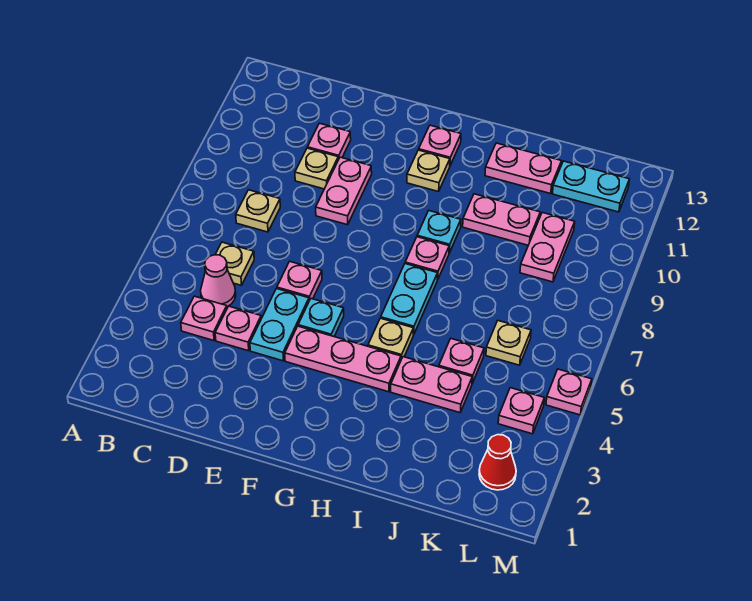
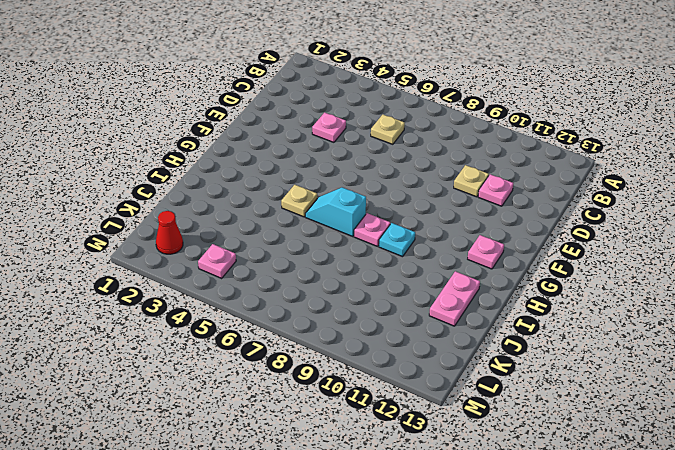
cyan 1x2 slope [305,187,366,237] -> cyan 1x2 plate [381,264,438,335]
none -> pink 1x1 plate [181,296,227,341]
none -> pink 1x1 cone [201,255,236,307]
none -> tan 1x1 plate [236,190,280,232]

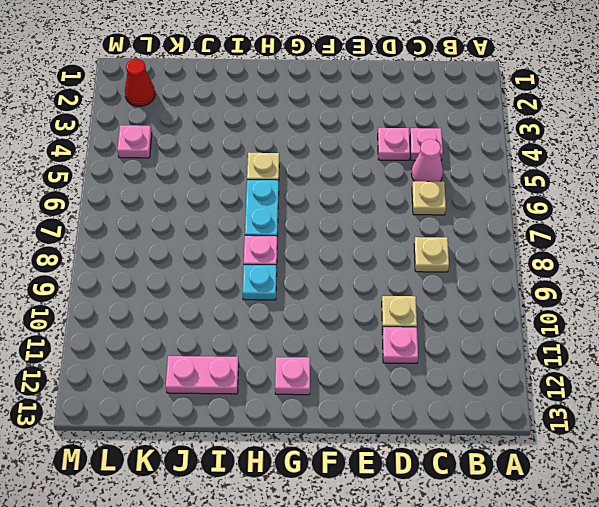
none -> cyan 1x2 plate [250,289,309,361]
none -> pink 1x1 plate [277,261,322,301]
none -> pink 1x2 plate [316,157,372,225]

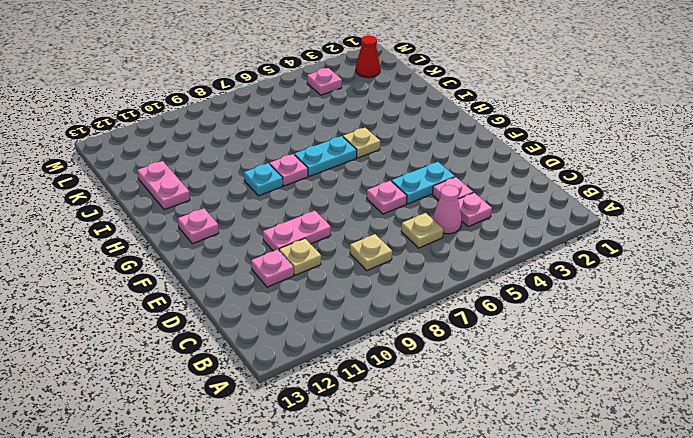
none -> pink 1x3 plate [285,326,401,392]
none -> cyan 1x1 plate [298,299,344,336]
none -> tan 1x1 plate [407,150,450,192]

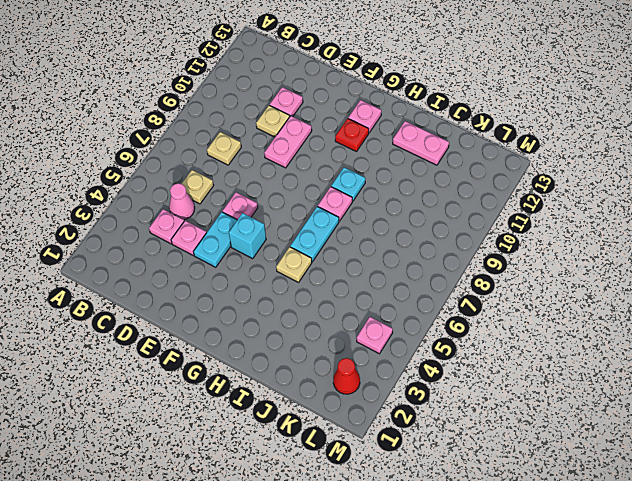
cyan 1x1 brick [229,213,266,259] -> cyan 1x1 plate [298,299,344,336]
red 1x1 plate [335,119,369,152] -> tan 1x1 plate [407,150,450,192]
none -> pink 1x3 plate [285,326,401,392]
none -> pink 1x2 plate [391,357,472,413]
none -> pink 1x2 plate [463,194,540,245]

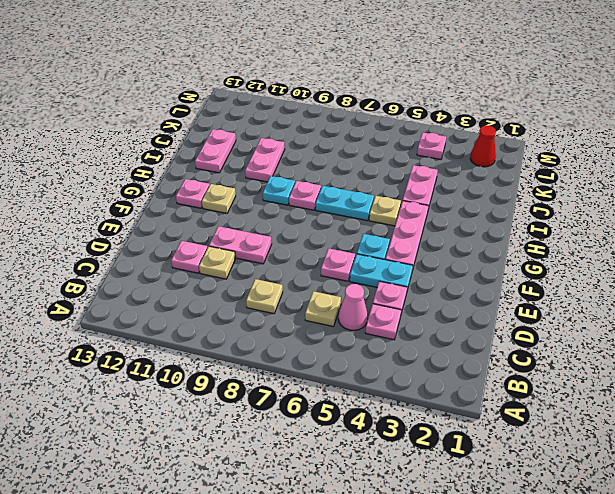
none -> pink 1x1 plate [439,339,484,383]
none -> tan 1x1 plate [486,321,531,365]
none -> pink 1x2 plate [520,213,575,282]

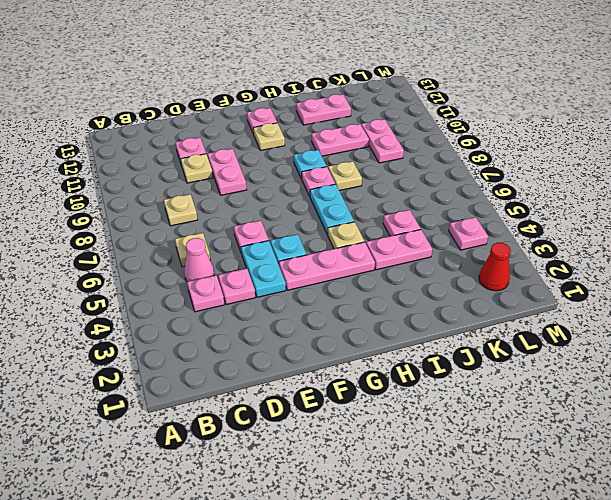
tan 1x1 plate [328,161,362,191] -> tan 1x1 plate moved to [486,321,531,365]
none -> cyan 1x2 plate [553,161,629,212]
none -> pink 1x1 plate [546,369,592,415]

